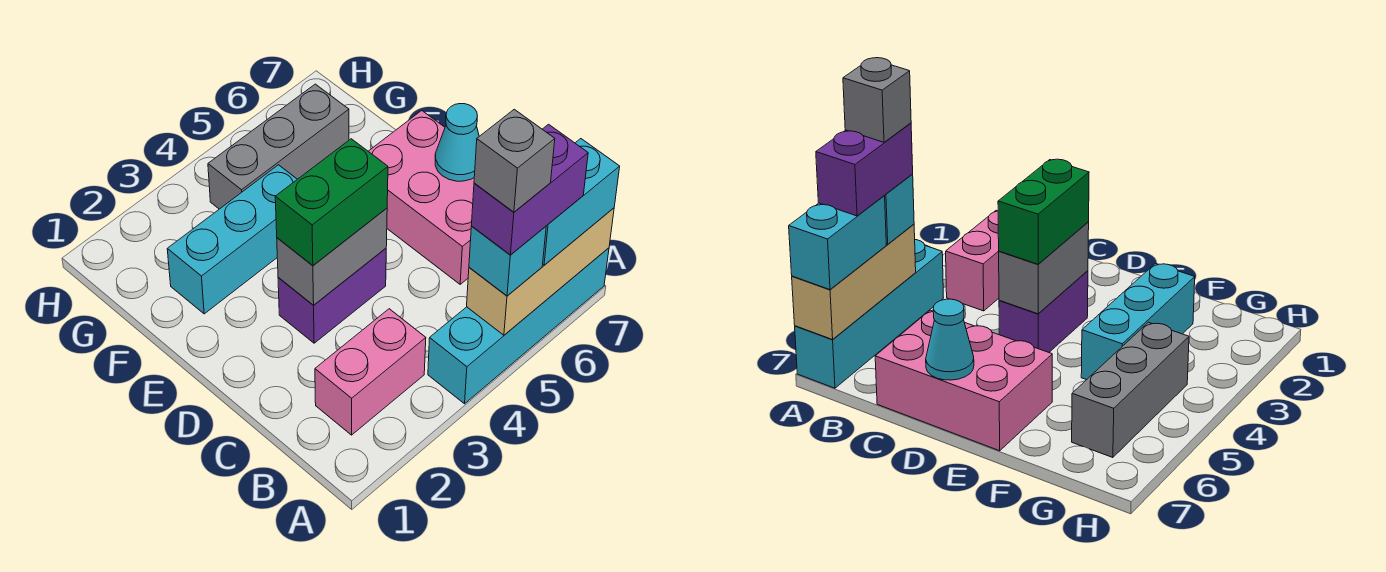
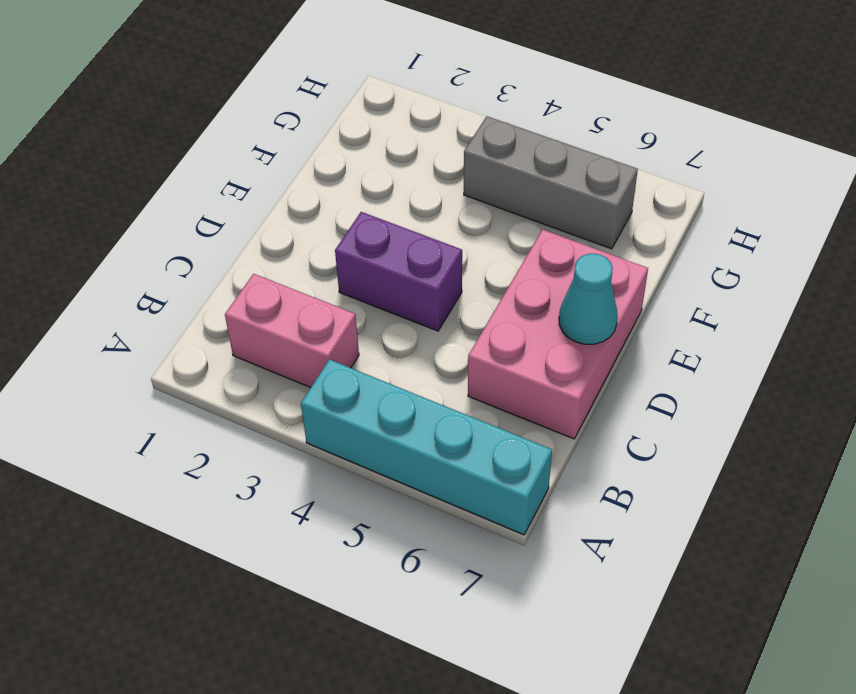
none -> cyan 1x3 brick [167,165,297,314]
none -> tan 1x3 brick [467,208,614,335]
none -> grey 1x2 brick [277,208,387,305]

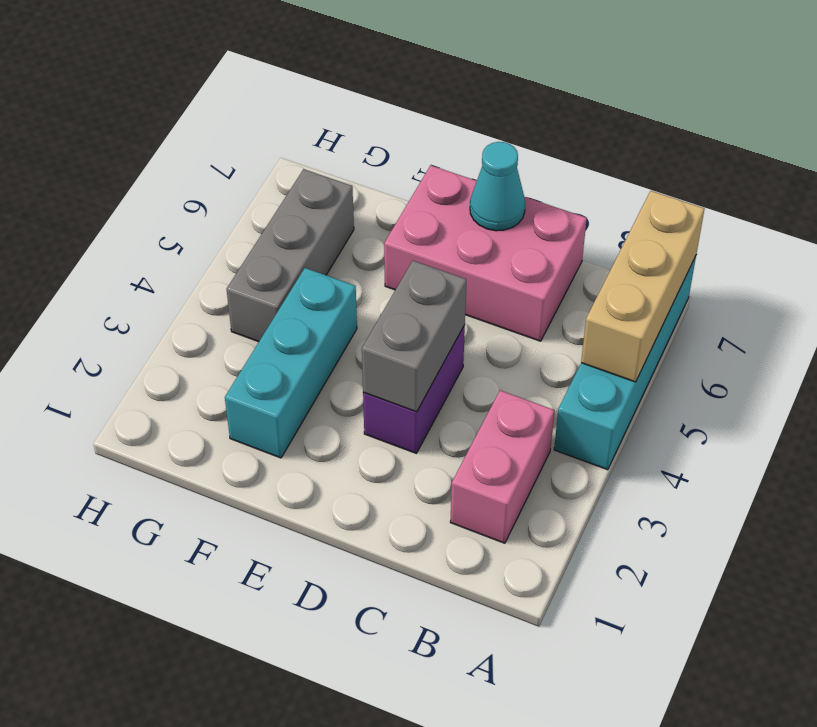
none -> cyan 1x1 brick [469,226,546,296]
none -> cyan 1x2 brick [543,139,620,265]
none -> green 1x2 brick [275,139,388,266]

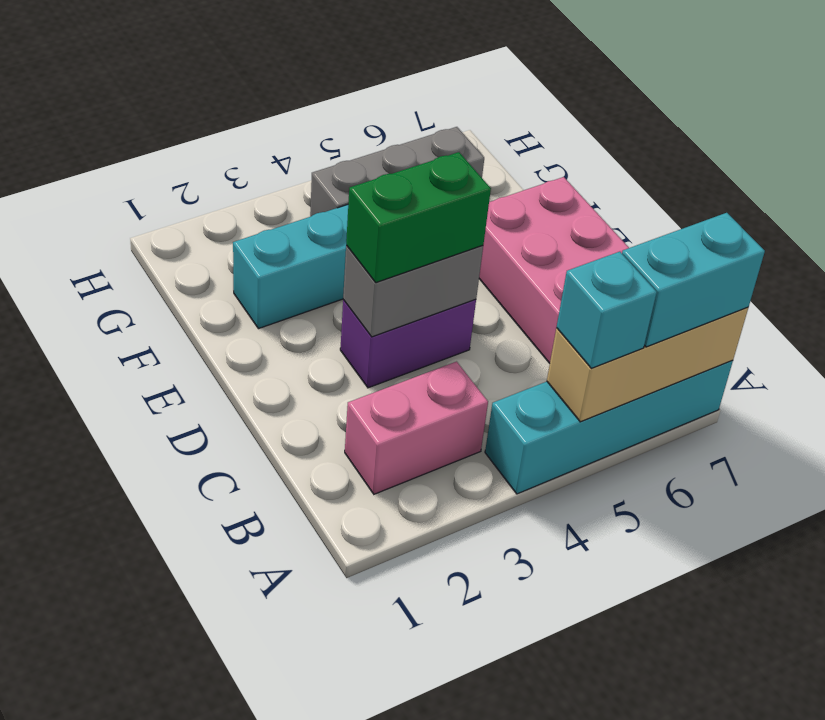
none -> cyan 1x1 cone [435,104,479,181]
none -> purple 1x2 brick [471,124,588,255]
none -> grey 1x1 brick [474,109,555,212]

